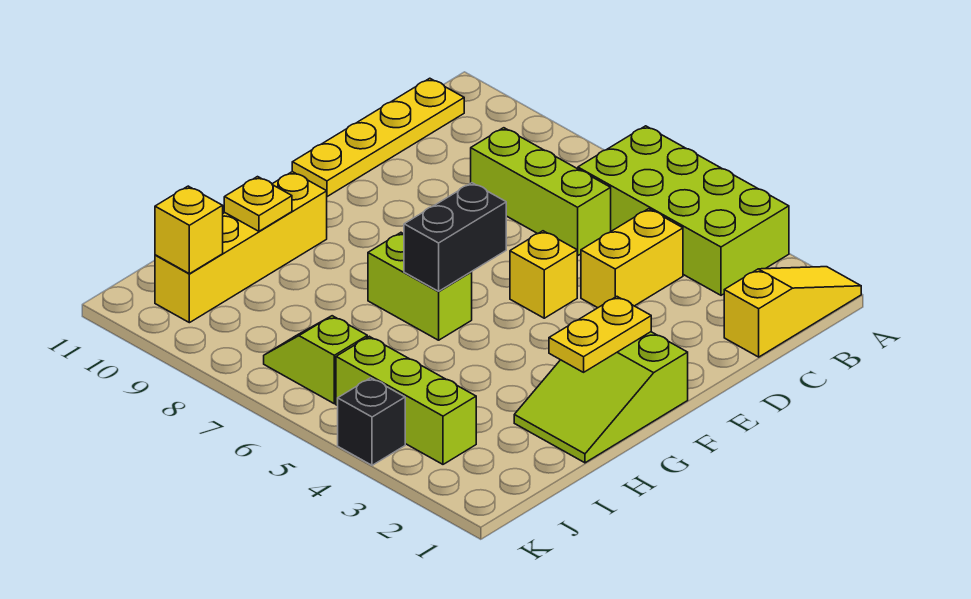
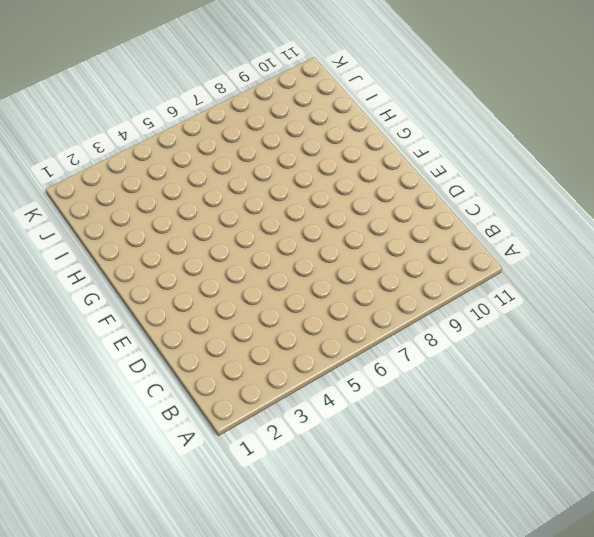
none -> yellow 1x3 slope [724,267,861,357]
none -> lime 2x4 brick [578,126,789,295]
none -> yellow 1x4 plate [292,78,464,197]

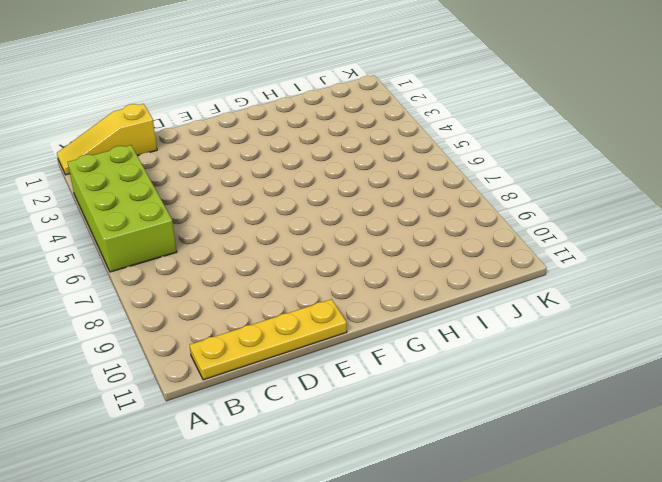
none -> yellow 1x2 brick [581,209,683,308]
none -> lime 1x3 brick [471,128,611,256]
none -> yellow 1x1 brick [510,231,577,318]

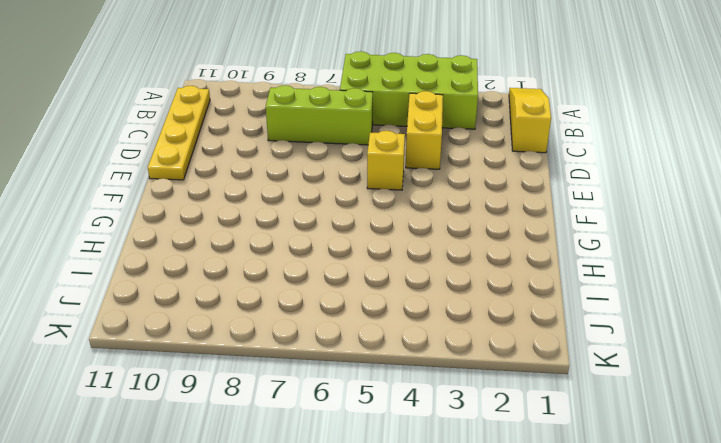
none -> lime 2x3 slope [514,332,688,463]
none -> lime 1x2 brick [368,233,472,340]
none -> yellow 1x4 brick [155,172,327,323]

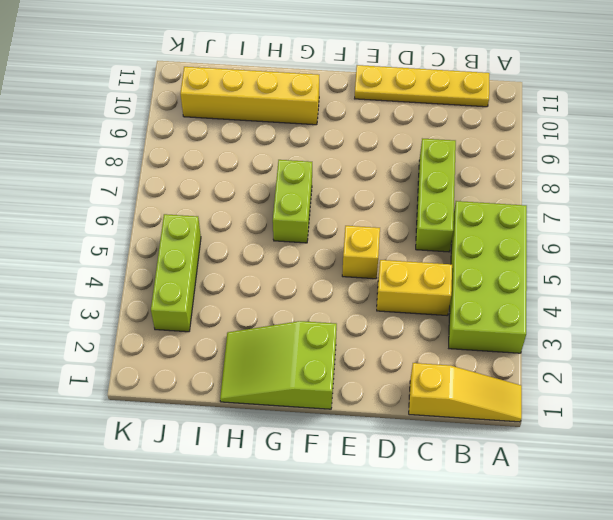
none -> lime 1x2 slope [264,316,367,404]
none -> black 1x1 brick [338,378,405,465]
none -> yellow 1x2 plate [549,297,651,372]

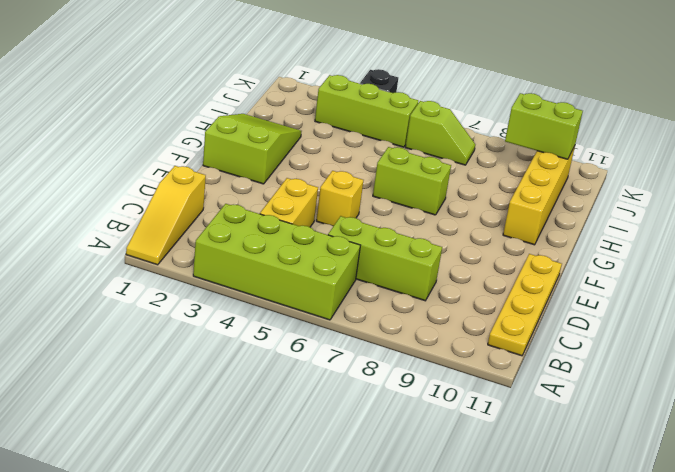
lime 1x2 brick [505,93,583,159] -> yellow 1x1 brick [155,186,223,274]
none -> yellow 1x2 plate [549,297,651,372]
none -> black 1x2 brick [404,183,506,291]
none -> yellow 1x1 plate [224,177,292,231]

